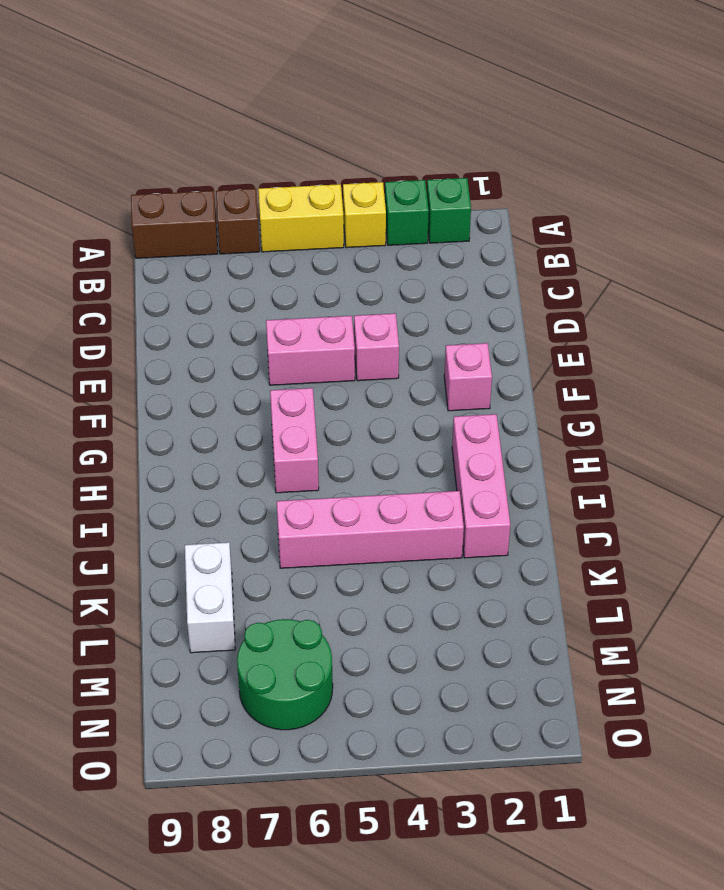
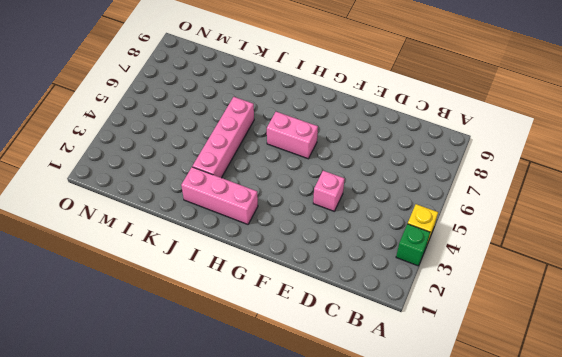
none -> green 1x1 brick [427,178,471,243]
none -> yellow 1x2 brick [258,184,344,252]
none -> brown 1x1 brick [216,189,260,254]

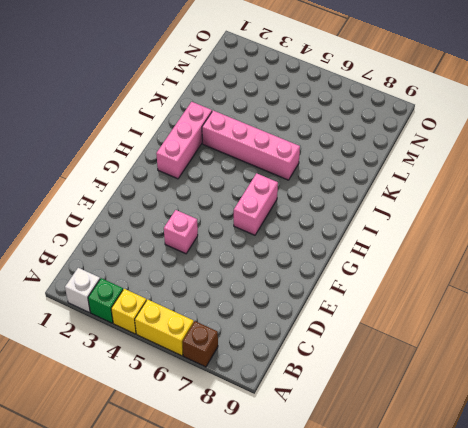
white 1x1 brick [65,268,100,313] -> green 1x1 brick [427,178,471,243]
none -> brown 1x2 brick [131,191,218,258]
none -> pink 1x2 brick [266,316,355,385]
none -> pink 1x1 brick [444,343,492,411]

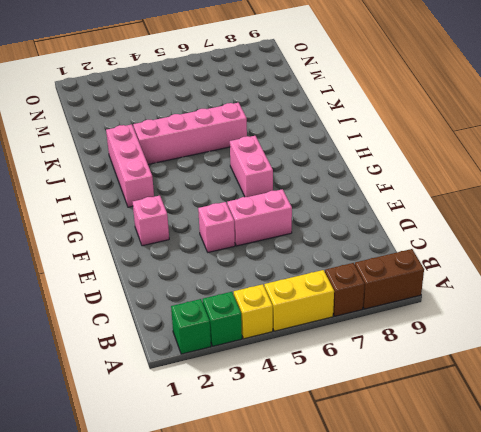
none -> white 1x2 brick [185,542,235,653]
none -> green 2x2 round brick [237,619,333,730]

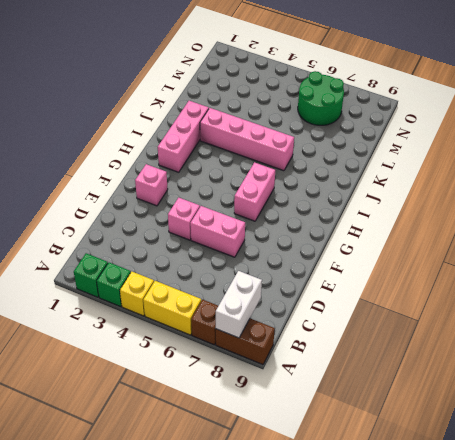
white 1x2 brick [216,271,262,338] -> white 1x2 brick moved to [185,542,235,653]

